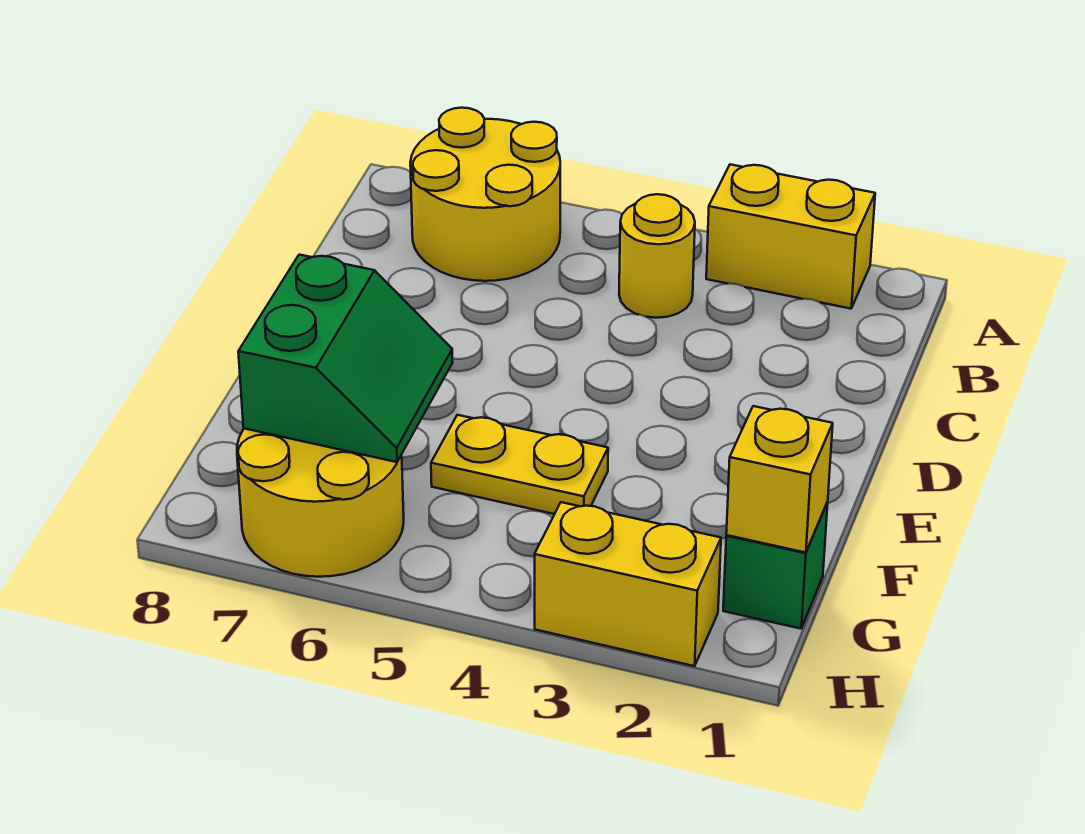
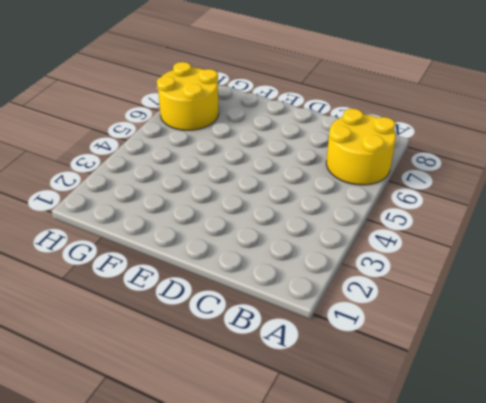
none -> yellow 1x2 brick [706,164,875,309]
none -> yellow 1x1 round brick [619,194,695,318]

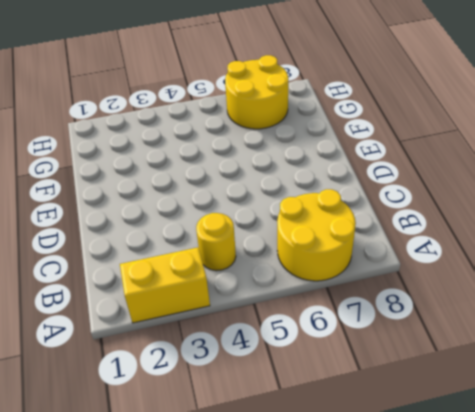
none -> yellow 1x2 plate [431,415,608,514]
none -> green 1x1 brick [723,502,828,629]

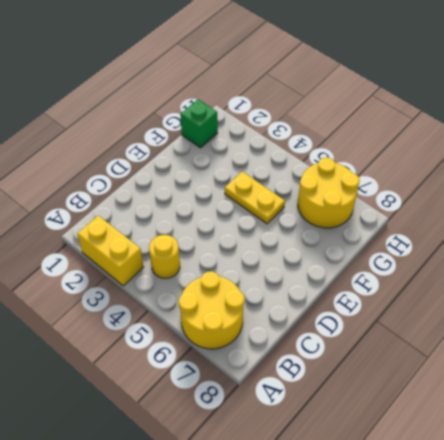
none -> yellow 1x2 brick [535,502,721,666]
none -> green 2x2 slope [238,255,453,462]

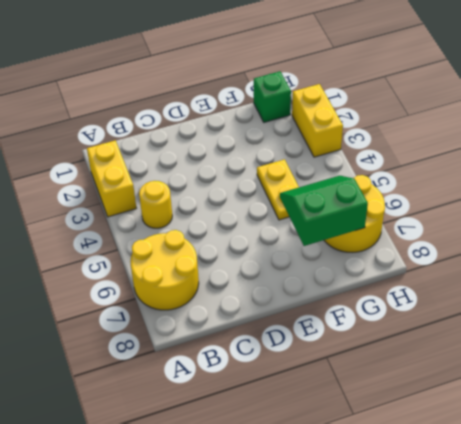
none -> yellow 1x1 brick [726,406,833,553]

